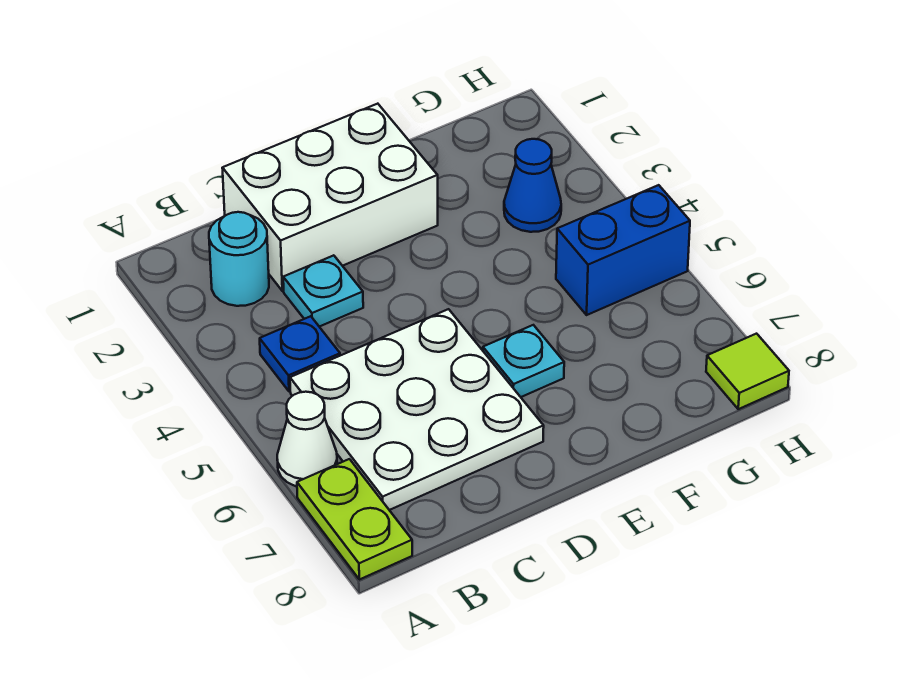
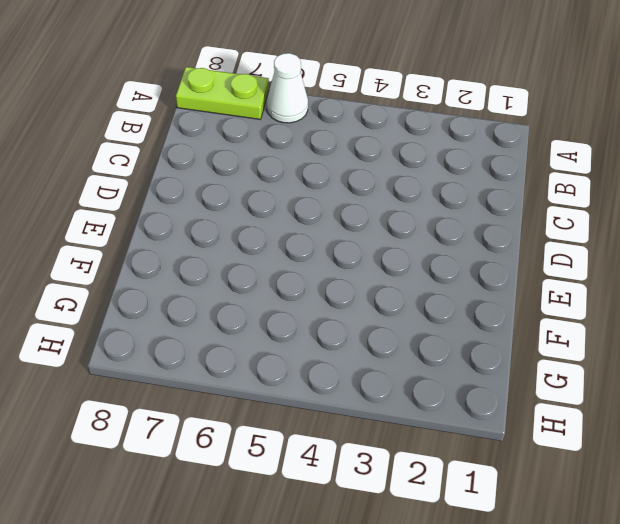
none -> cyan 1x1 round brick [209,212,269,306]
none -> blue 1x1 plate [260,316,340,392]

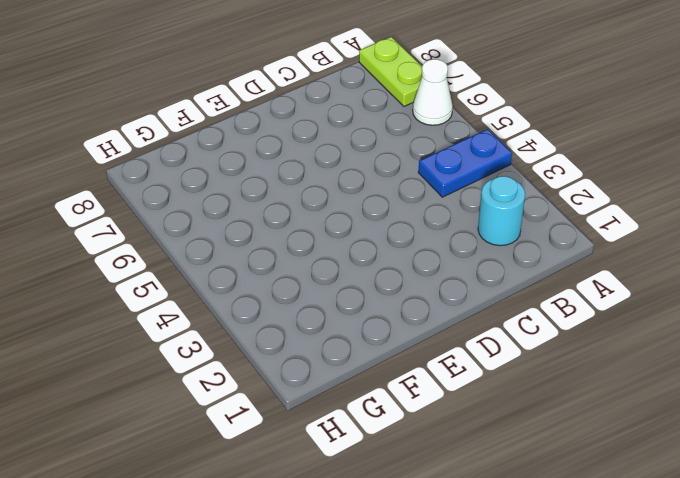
blue 1x2 plate [418,129,512,197] -> blue 1x1 plate [260,316,340,392]
none -> white 3x3 plate [290,309,544,510]
none -> white 2x3 brick [222,104,438,291]

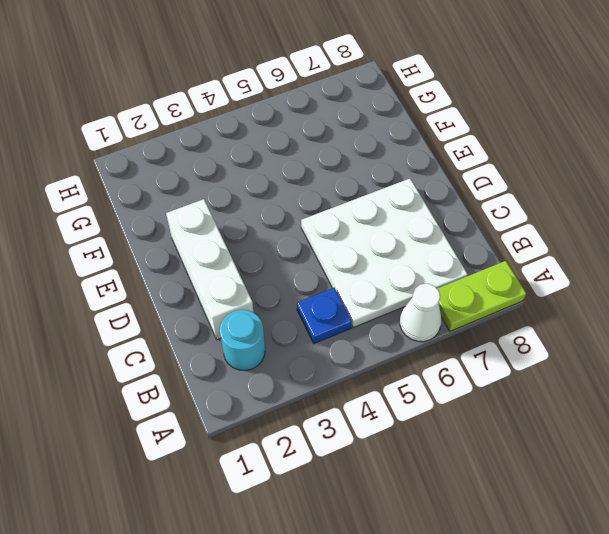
white 1x3 brick [166,199,254,340] -> white 2x3 brick [222,104,438,291]
none -> cyan 1x1 plate [283,255,363,327]
none -> cyan 1x1 plate [483,325,564,397]

